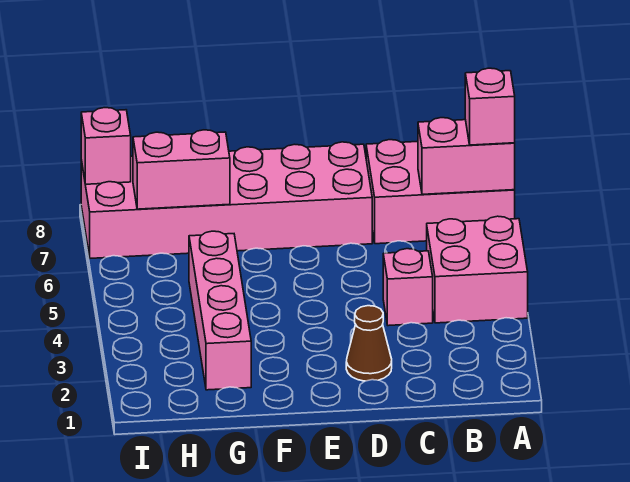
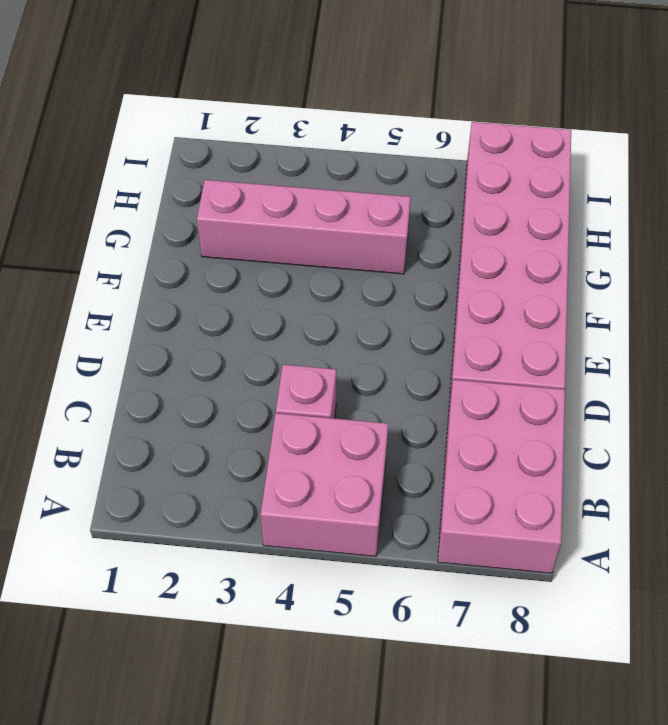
none -> brown 1x1 cone [346,306,392,381]
none -> pink 1x2 brick [418,118,515,194]

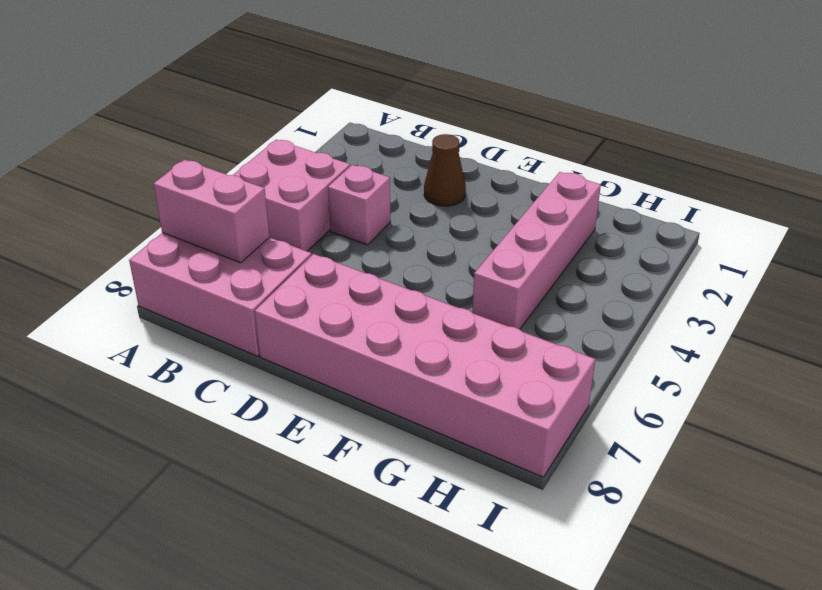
none -> pink 1x2 brick [133,130,230,209]
none -> pink 1x1 brick [81,108,131,184]

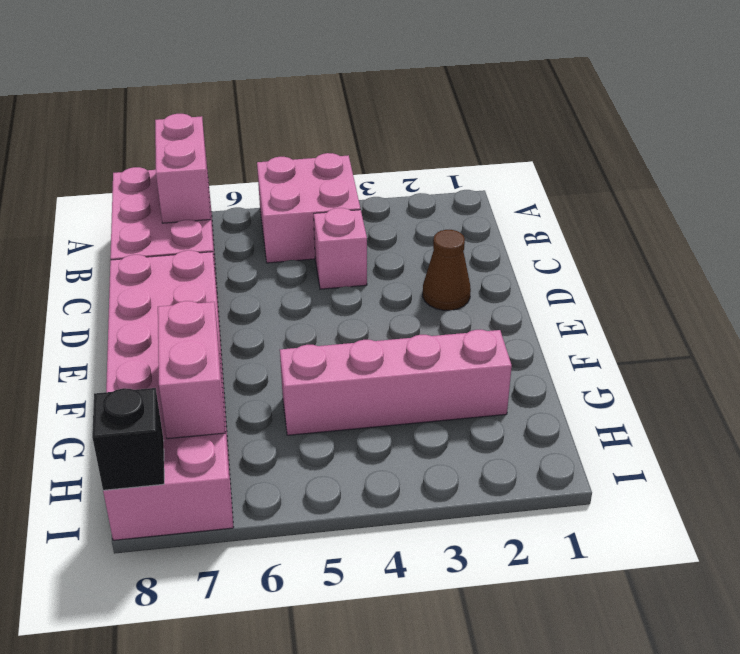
black 1x1 brick [92,388,164,490] -> pink 1x1 brick [81,108,131,184]
none -> pink 1x1 brick [465,68,515,145]

